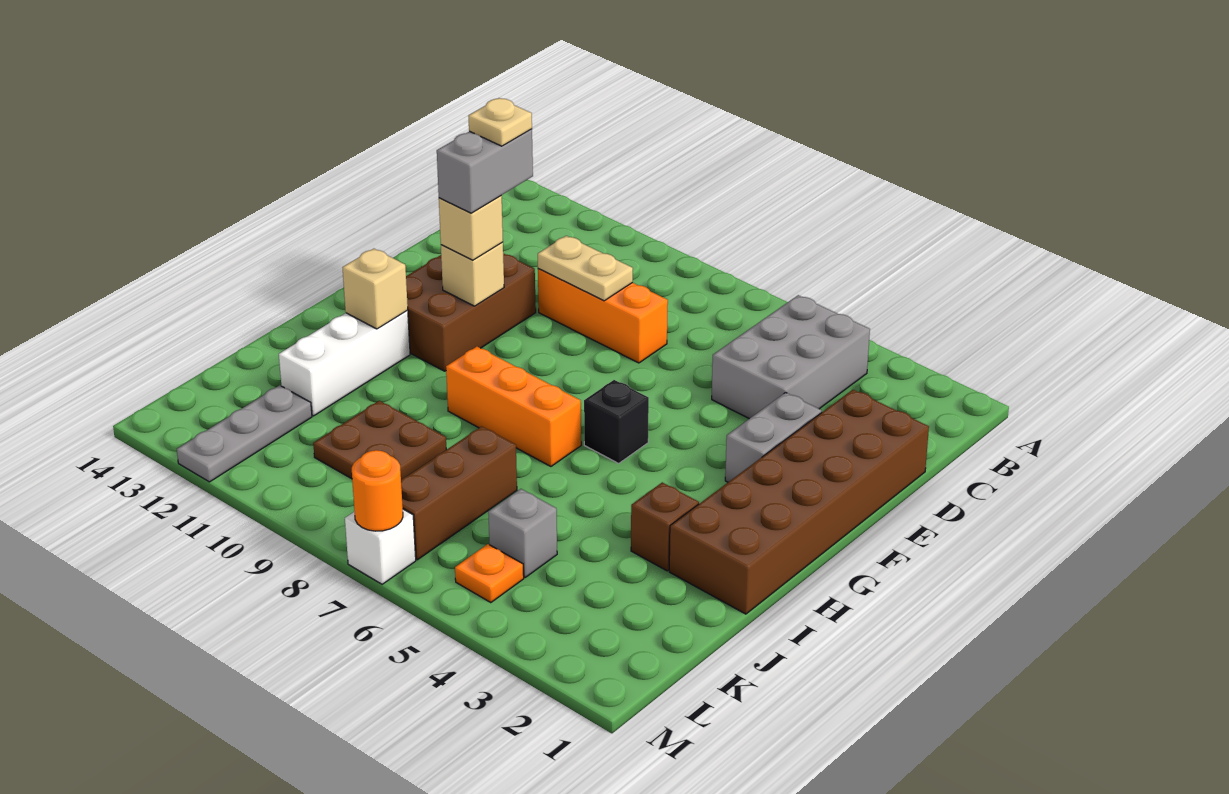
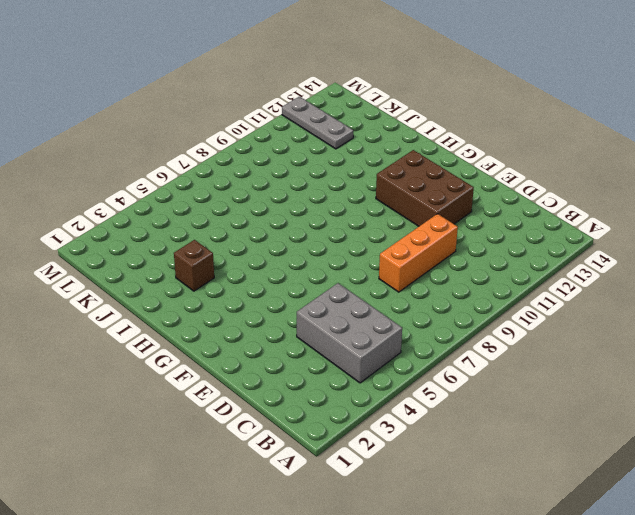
none -> brown 2x6 brick [669,390,929,614]
none -> grey 1x2 brick [725,393,822,482]
none -> black 1x1 brick [584,380,649,463]

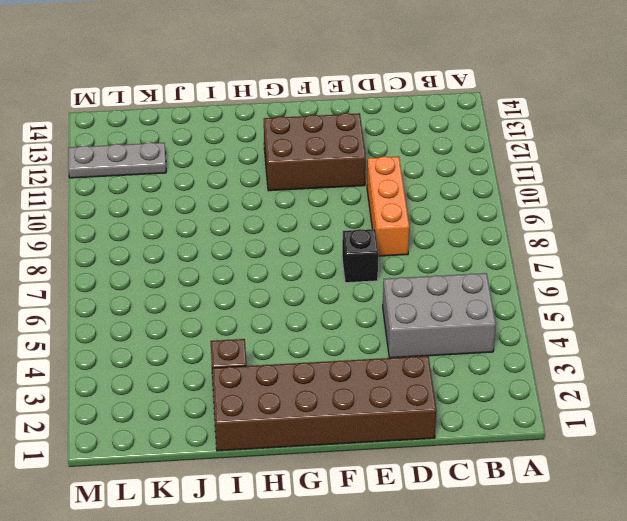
black 1x1 brick [342,229,378,283] -> black 1x1 brick moved to [584,380,649,463]
none -> grey 1x2 brick [725,393,822,482]
none -> orange 1x3 brick [446,347,581,466]
none -> white 1x3 brick [279,310,410,416]

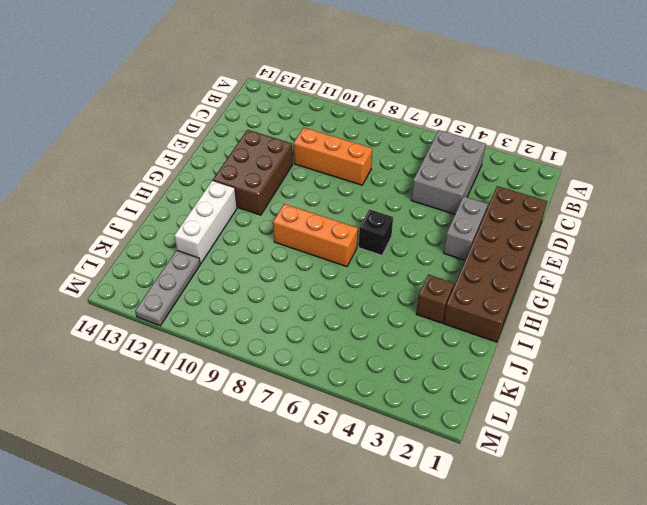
none -> brown 1x3 brick [401,426,517,560]
none -> brown 2x2 plate [313,401,446,479]
none -> grey 1x1 brick [488,489,557,577]

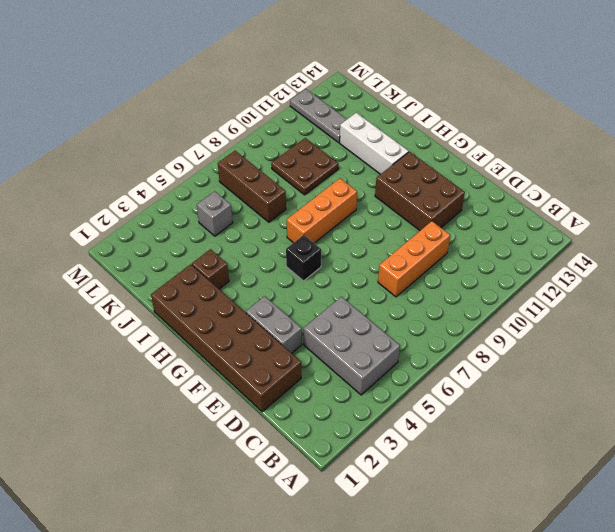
none -> orange 1x1 plate [455,544,524,603]
none -> white 1x1 brick [345,509,416,584]
none -> tan 1x2 plate [538,236,633,301]

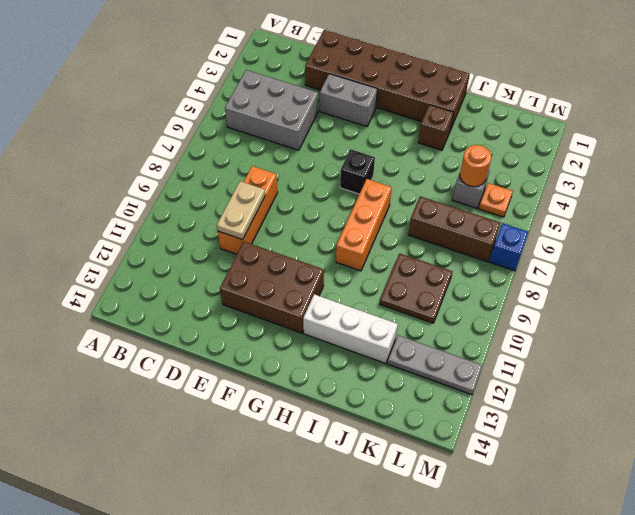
orange 1x1 round brick [460,145,492,187] -> orange 1x1 round brick moved to [352,450,403,531]
blue 1x1 brick [489,223,528,271] -> white 1x1 brick [345,509,416,584]
none -> tan 1x1 brick [441,242,504,306]
none -> tan 1x1 brick [342,249,408,329]
none -> tan 1x1 brick [439,196,503,260]

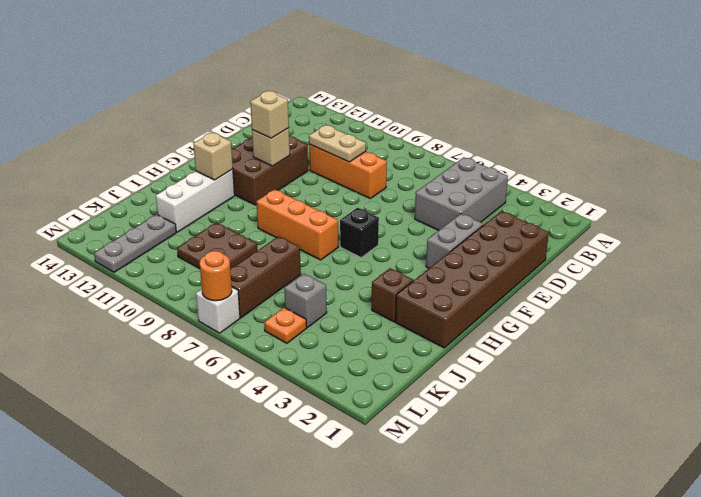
none -> grey 1x2 brick [437,129,533,213]
none -> tan 1x1 plate [468,98,532,146]

